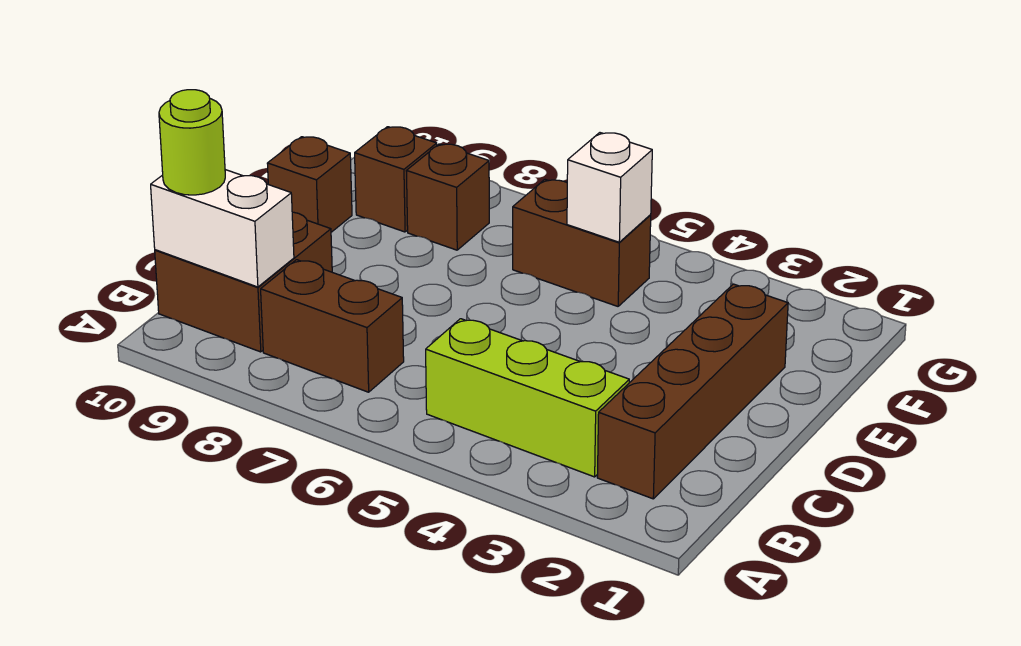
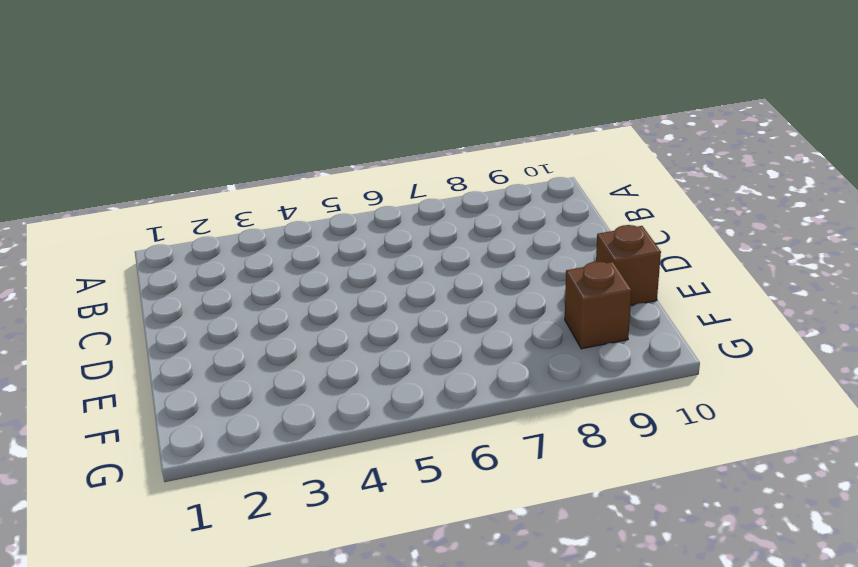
none -> brown 1x4 brick [597,284,788,499]
none -> lime 1x3 brick [426,319,629,477]

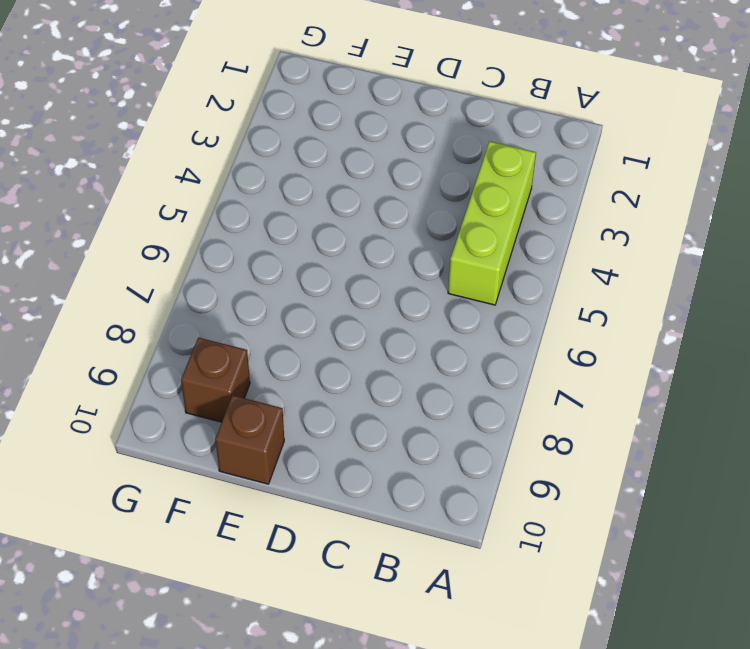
none -> brown 1x4 brick [597,284,788,499]
none -> brown 1x2 brick [261,260,404,392]

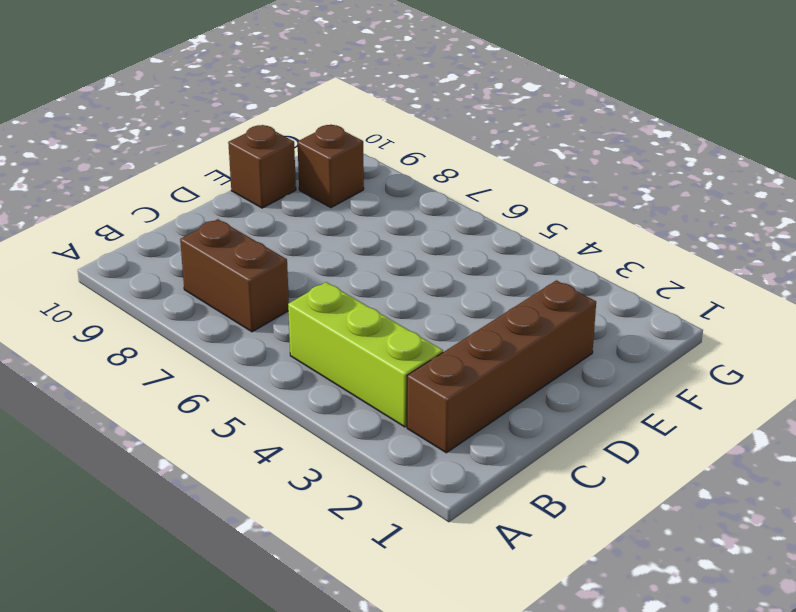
none -> brown 2x2 brick [155,212,332,352]
none -> brown 1x2 brick [513,180,651,306]

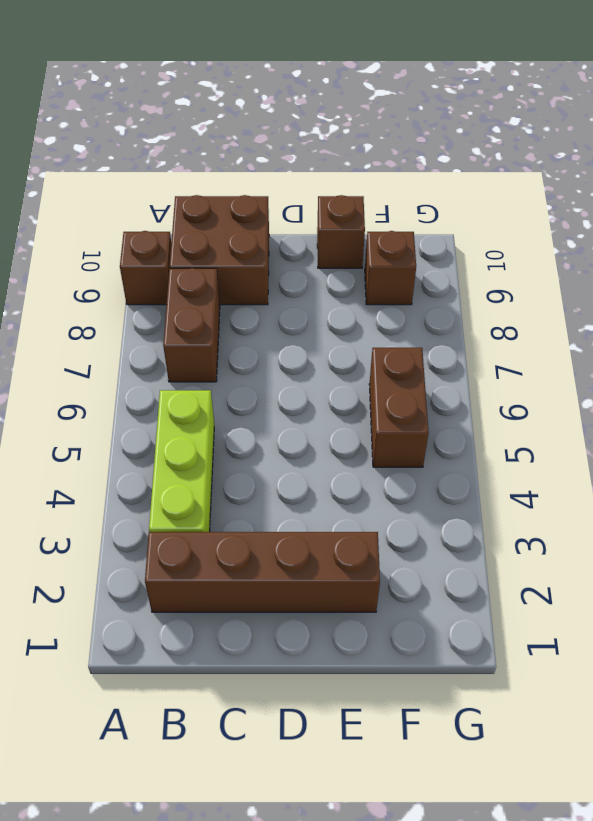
brown 1x1 brick [120,231,171,305] -> brown 1x1 brick moved to [407,144,489,250]
none -> white 1x2 brick [151,170,294,287]
none -> white 1x1 brick [567,133,652,242]

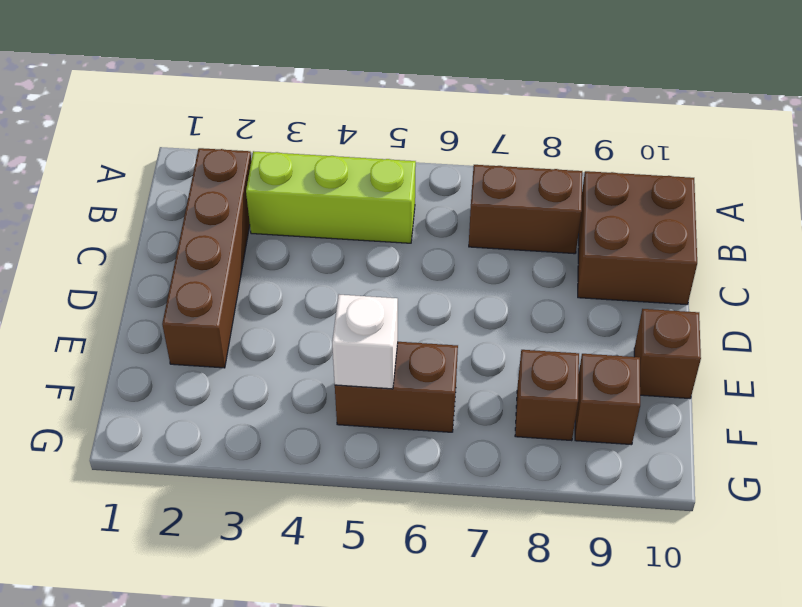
none -> white 1x2 brick [151,170,294,287]
none -> lime 1x1 round brick [159,90,225,195]

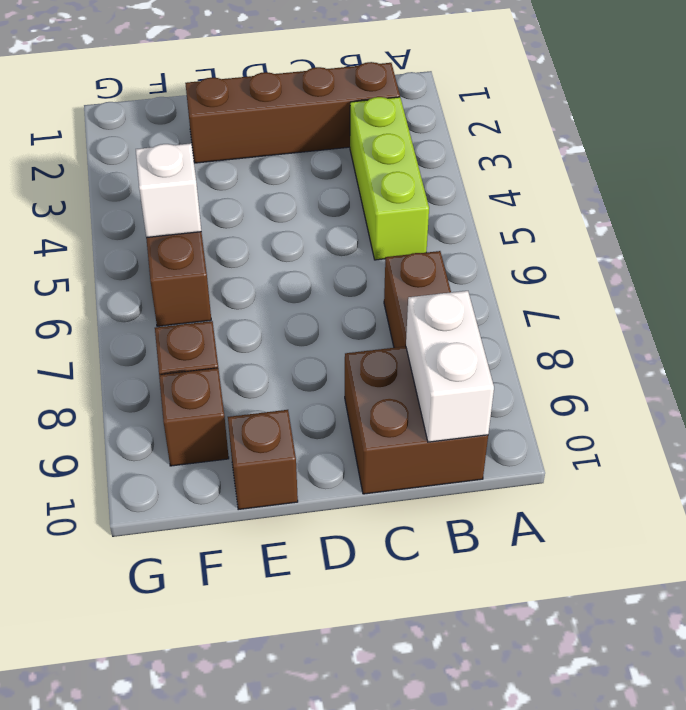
none -> lime 1x1 round brick [159,90,225,195]

